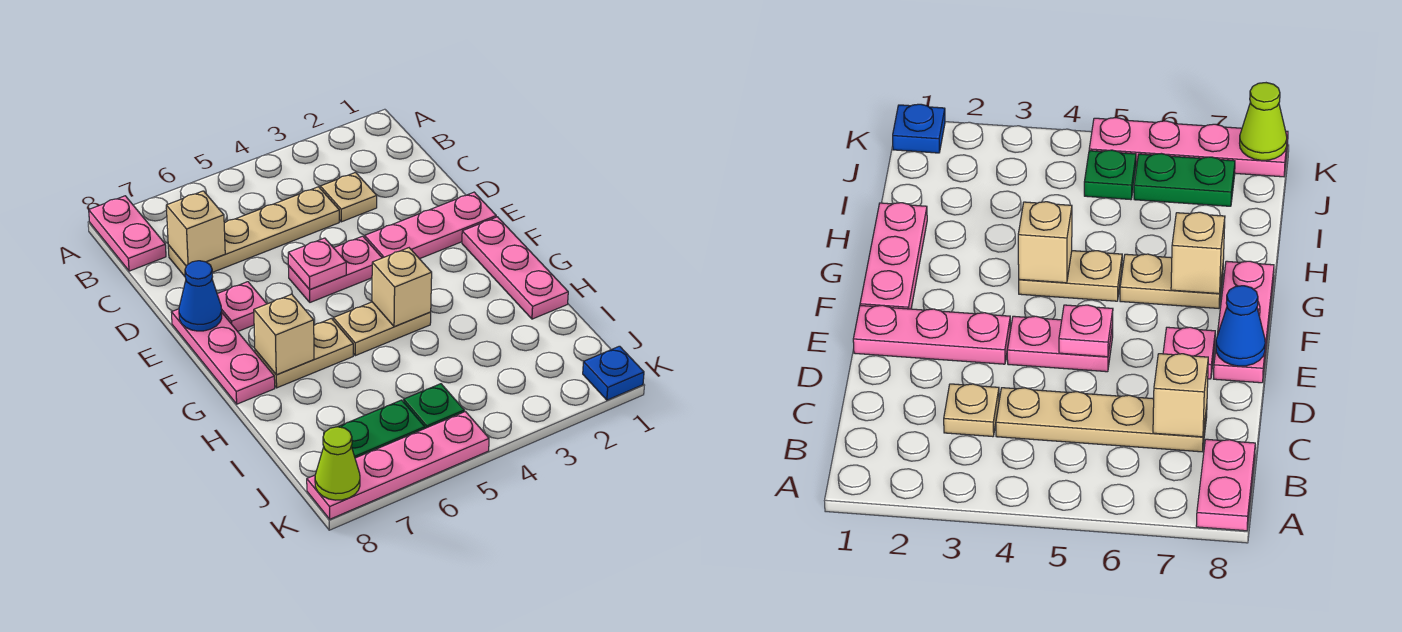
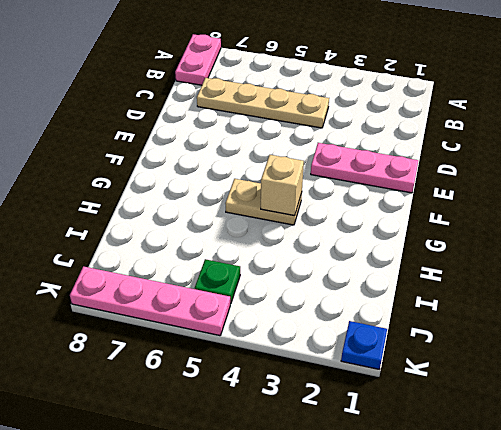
none -> tan 1x1 plate [320,173,377,222]
none -> pink 1x2 plate [288,236,382,302]
none -> pink 1x1 plate [217,282,267,331]

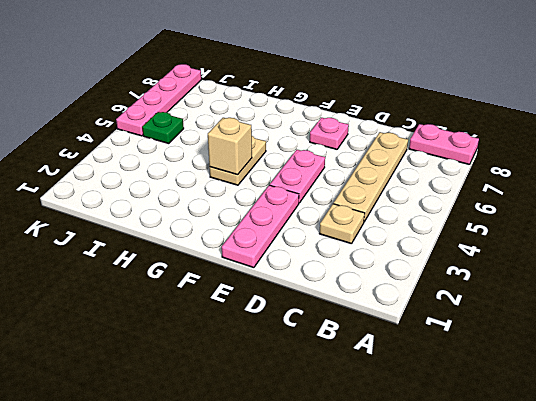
none -> pink 1x3 plate [171,309,275,404]
none -> pink 1x3 plate [462,217,568,319]
none -> tan 1x2 plate [255,318,353,388]

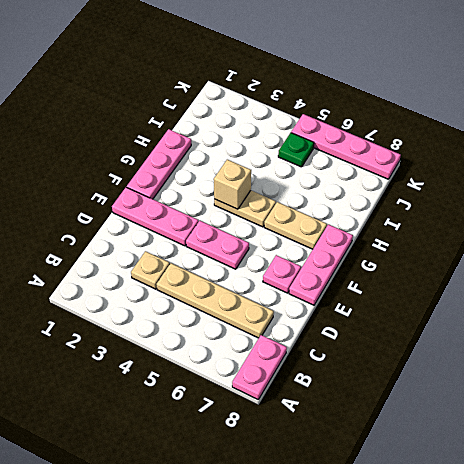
none -> green 1x2 plate [324,400,425,458]
none -> blue 1x1 plate [583,346,644,400]
none -> tan 1x1 brick [166,191,225,266]

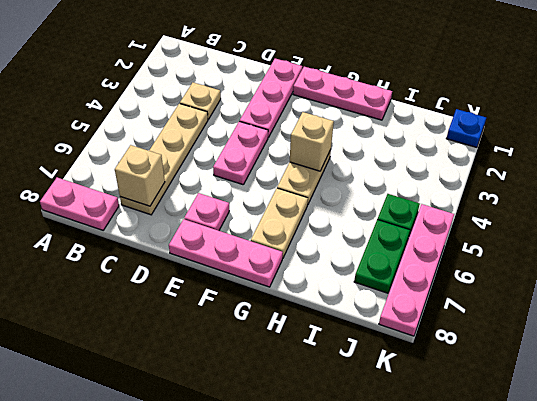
none -> pink 1x1 plate [288,238,346,289]
none -> blue 1x1 cone [179,261,222,331]
none -> tan 1x1 brick [254,294,314,375]

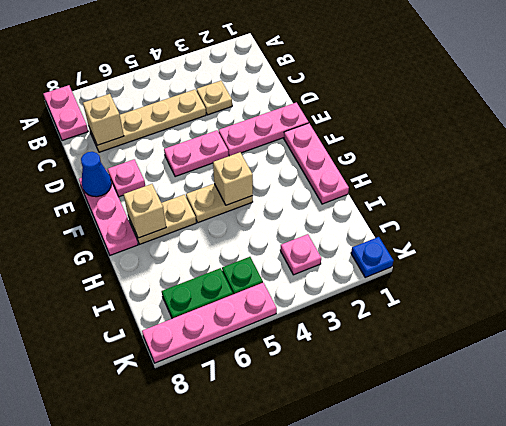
pink 1x1 plate [280,234,321,275] -> pink 1x1 plate moved to [288,238,346,289]
none -> lime 1x1 cone [315,427,360,500]

